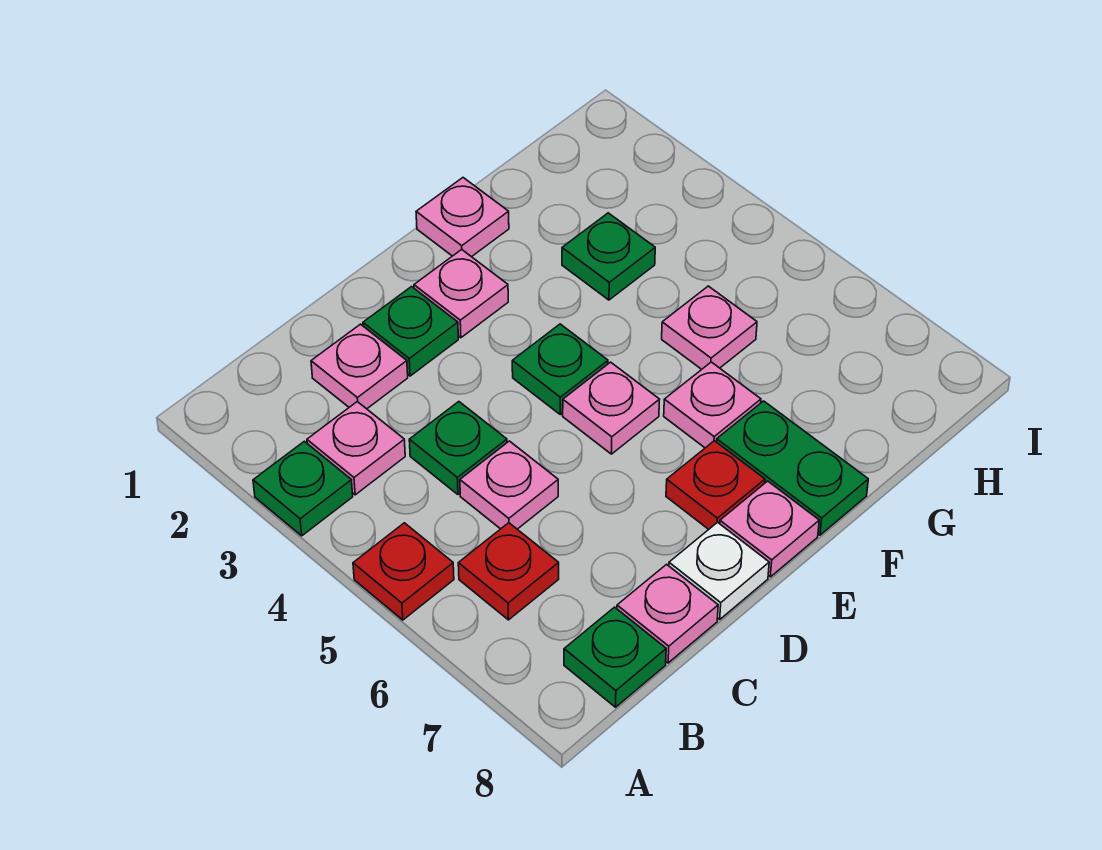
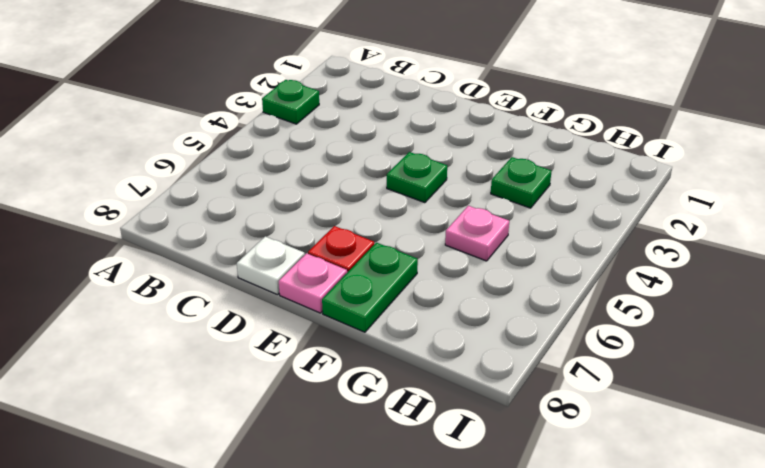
none -> red 1x1 plate [353,523,454,620]
none -> pink 1x1 plate [307,402,405,495]
none -> red 1x1 plate [458,523,559,620]

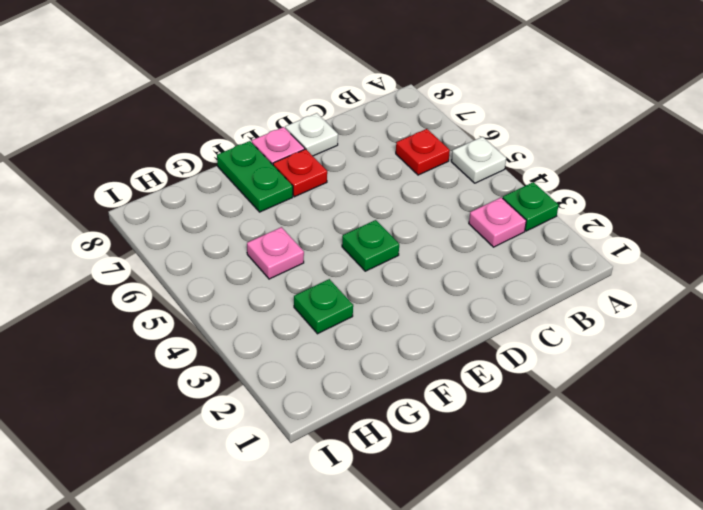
white 1x1 plate [451,137,506,183] -> red 1x1 plate [353,523,454,620]
none -> green 1x1 plate [564,607,666,707]
none -> pink 1x1 plate [311,324,408,409]
none -> green 1x1 plate [409,402,507,494]

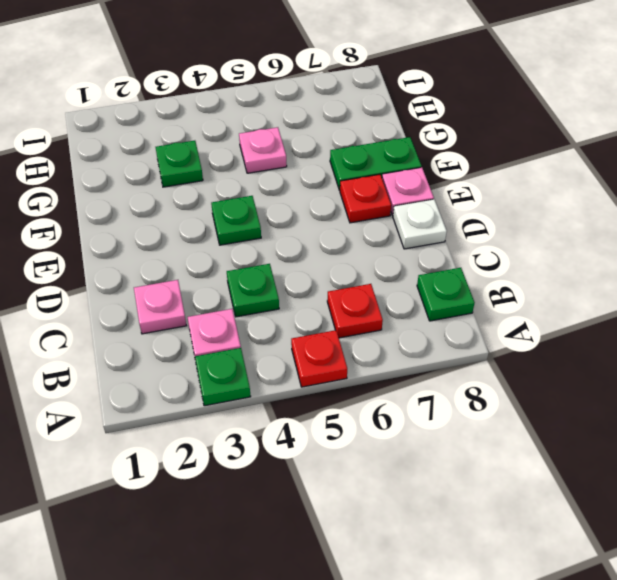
none -> pink 1x1 plate [460,441,558,529]
none -> pink 1x1 plate [617,564,718,663]
none -> green 1x1 plate [363,287,458,376]

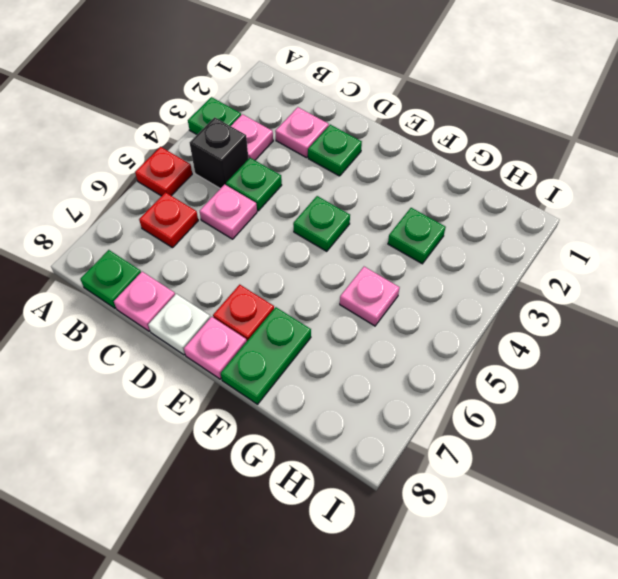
black 1x1 brick [190,117,248,189] -> none
none -> pink 1x1 plate [414,250,508,338]
none -> pink 1x1 plate [563,362,660,454]
none -> pink 1x1 plate [416,178,509,257]

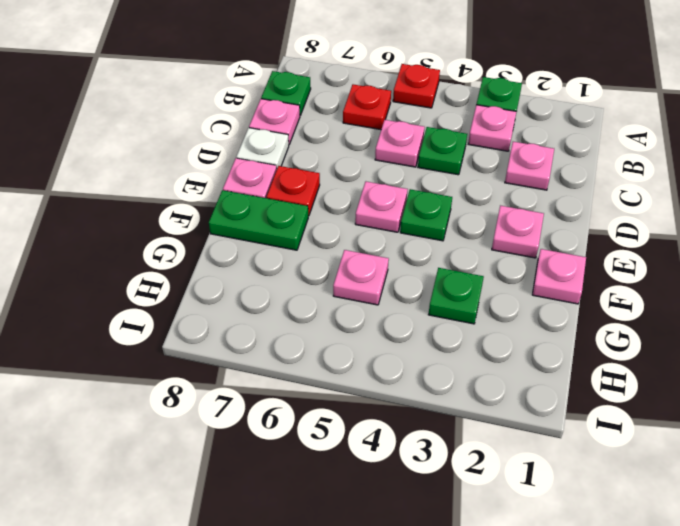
none -> green 1x1 plate [363,287,458,376]
none -> pink 1x1 plate [664,362,761,448]

